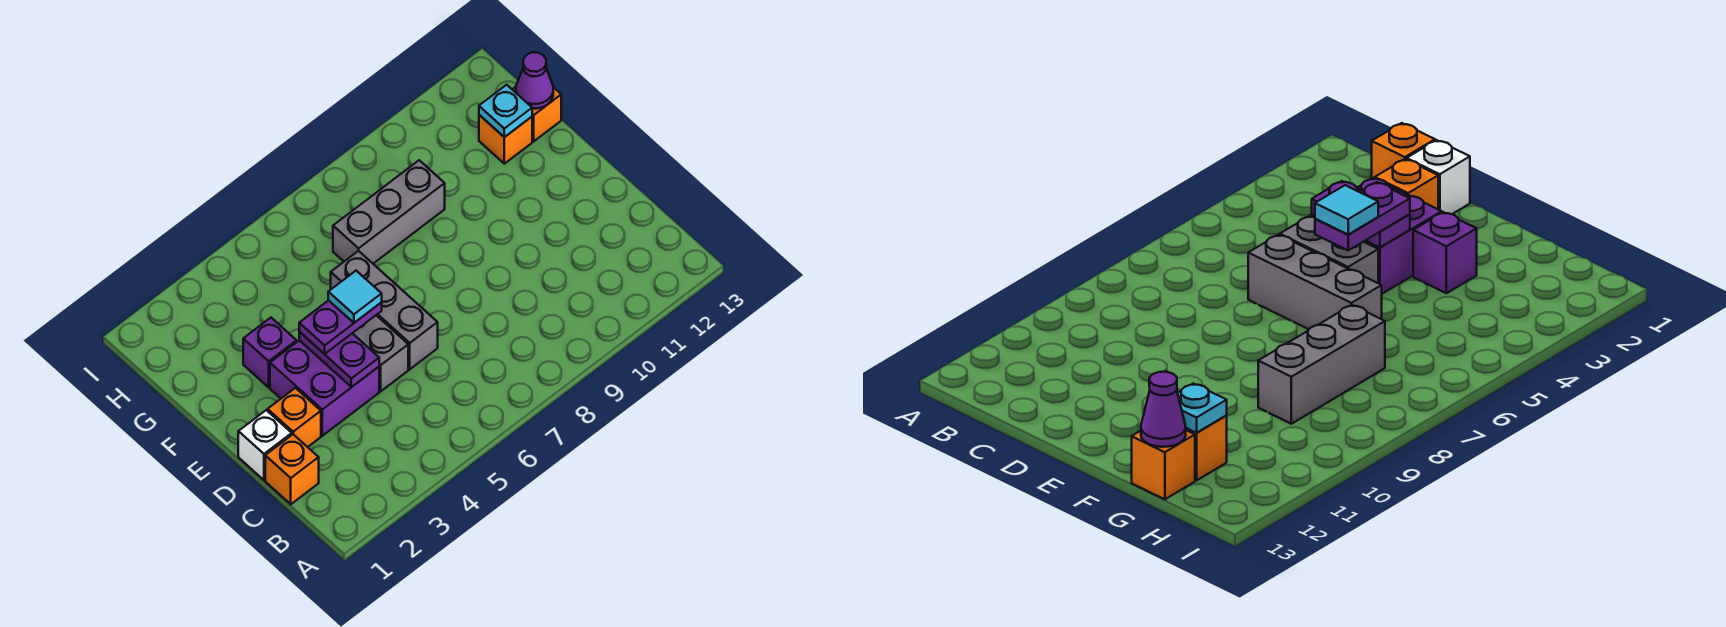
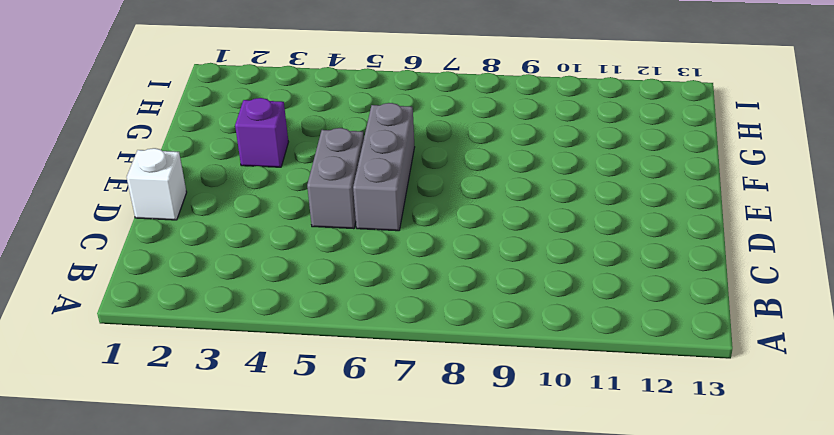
none -> orange 1x1 brick [265,434,319,504]
none -> orange 1x1 brick [268,388,321,447]
none -> purple 2x2 brick [270,340,379,436]

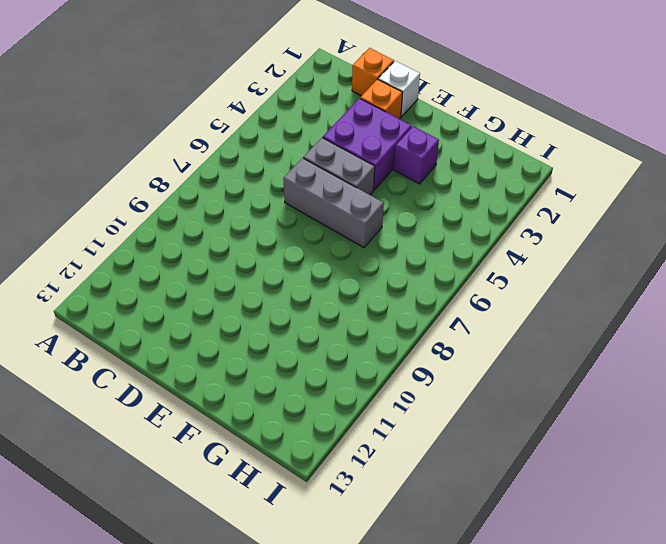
none -> grey 1x3 brick [333,160,445,264]
none -> orange 1x1 brick [479,115,532,164]
none -> orange 1x1 brick [512,87,561,141]

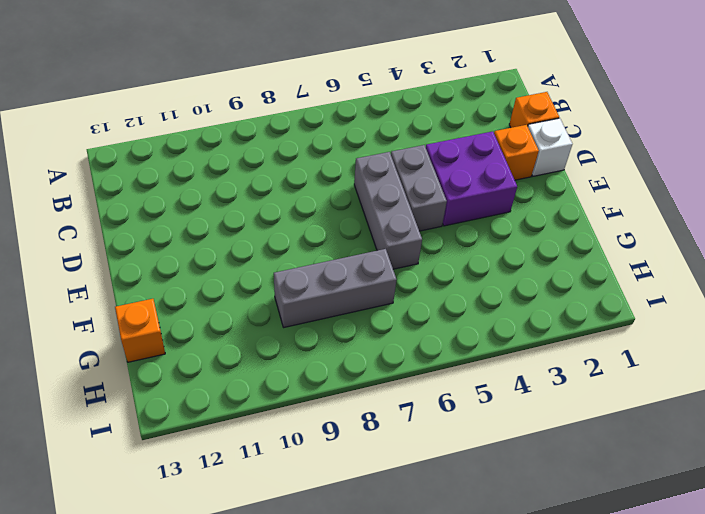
none -> purple 1x1 brick [243,318,297,387]
none -> orange 1x1 brick [479,115,532,164]
none -> purple 1x2 plate [299,332,379,387]

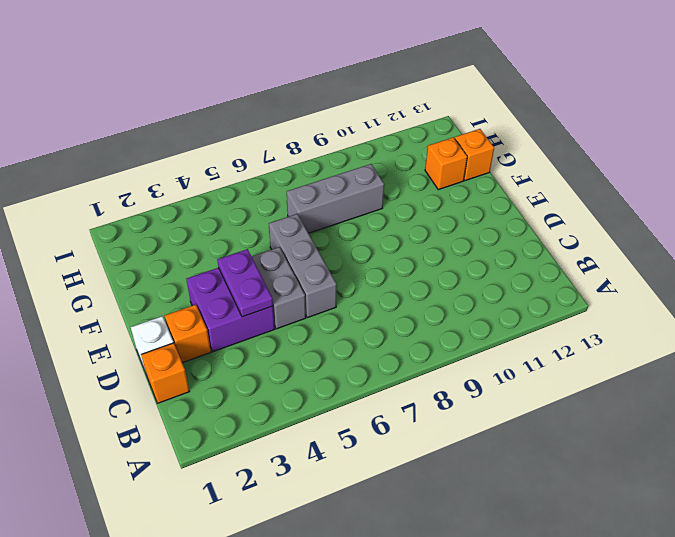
none -> purple 1x1 brick [243,318,297,387]
none -> cyan 1x1 plate [479,85,532,137]
none -> purple 1x1 cone [516,52,553,109]

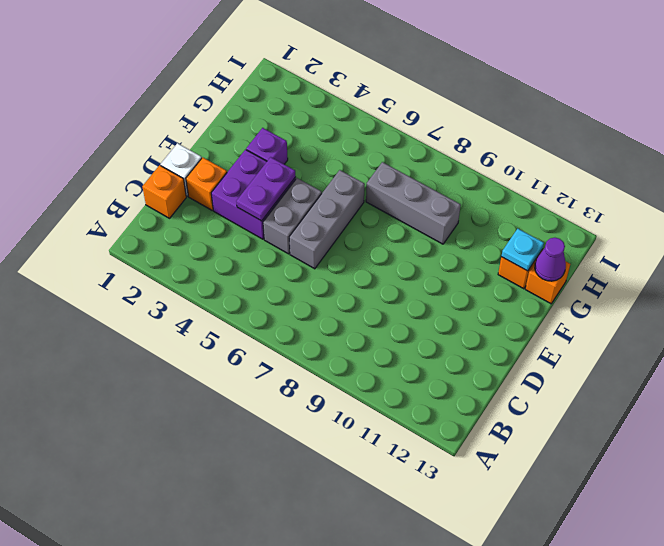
none -> purple 1x2 plate [299,300,382,354]
none -> cyan 1x1 tile [328,271,382,323]

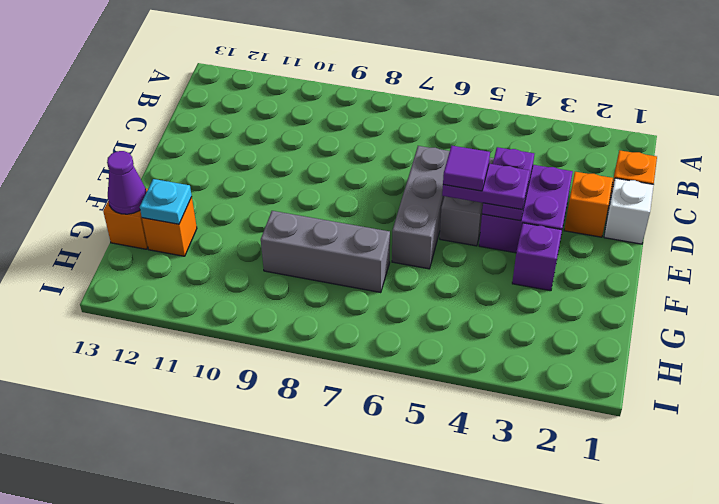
purple 1x1 tile [443,146,490,191] -> cyan 1x1 tile [328,271,382,323]

